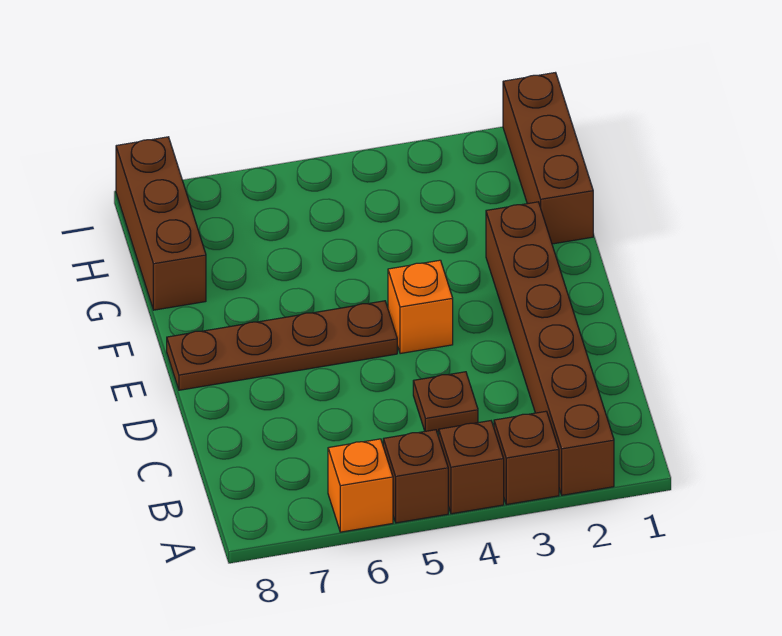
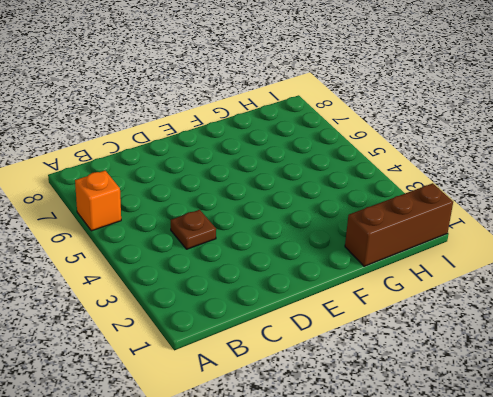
none -> brown 1x6 brick [486,202,614,495]
none -> brown 1x1 brick [494,411,559,505]

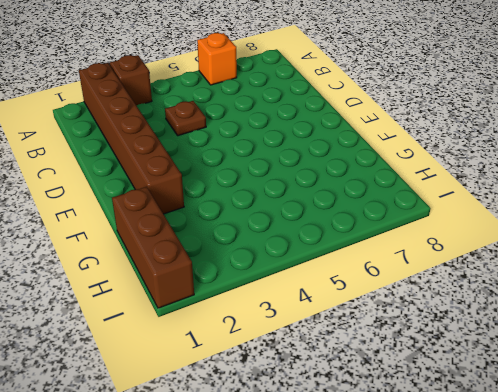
none -> brown 1x1 brick [439,421,504,514]
none -> brown 1x1 brick [383,430,448,523]

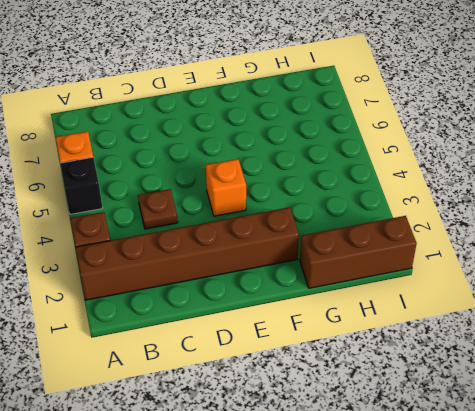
black 1x1 brick [60,157,102,214] -> brown 1x1 brick [383,430,448,523]
none -> brown 1x1 brick [439,421,504,514]
none -> brown 1x4 plate [167,301,397,390]

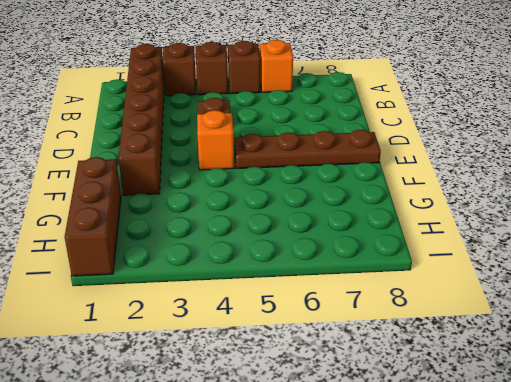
none -> brown 1x3 brick [116,137,206,310]

